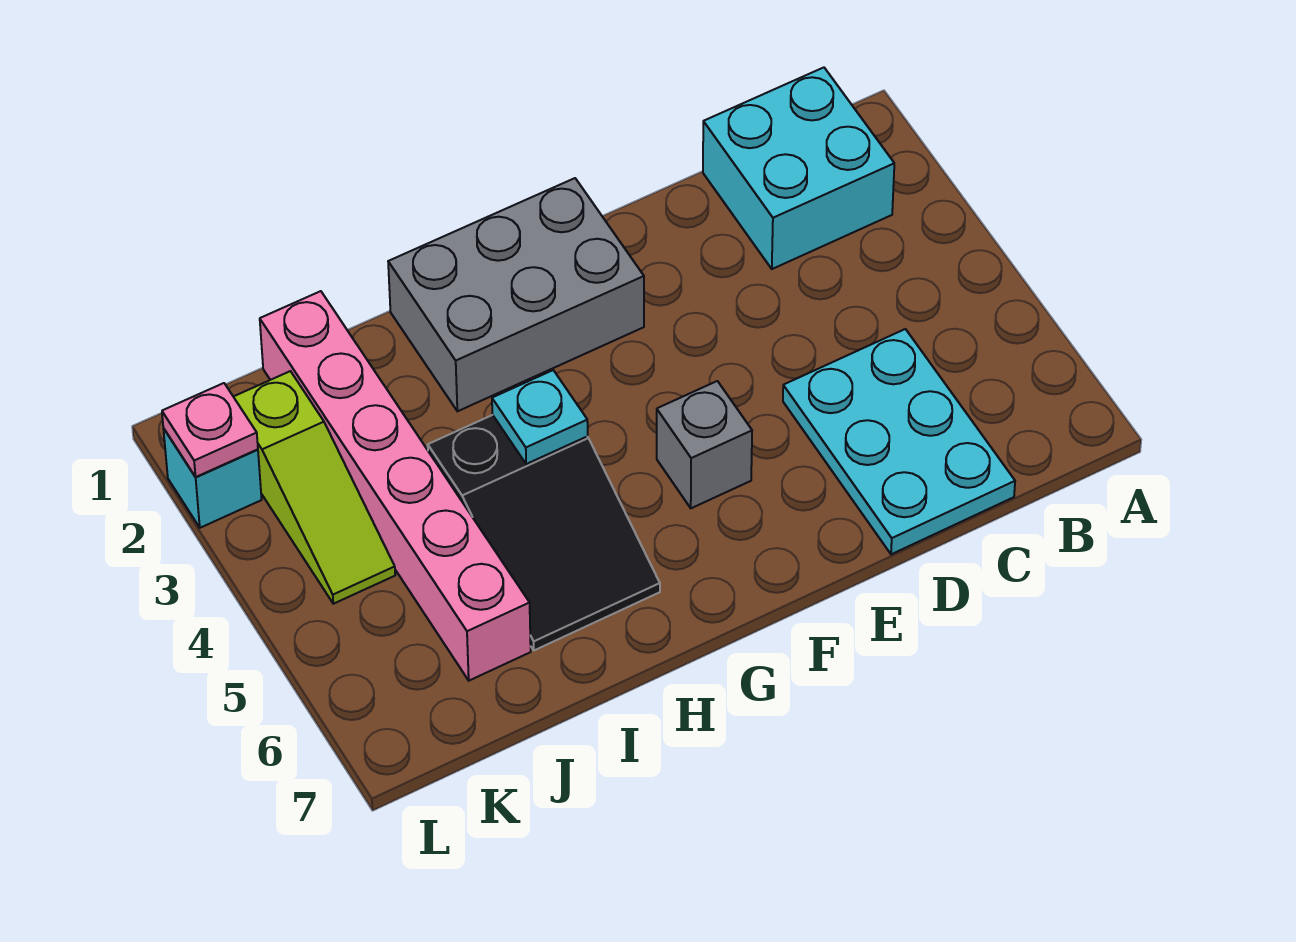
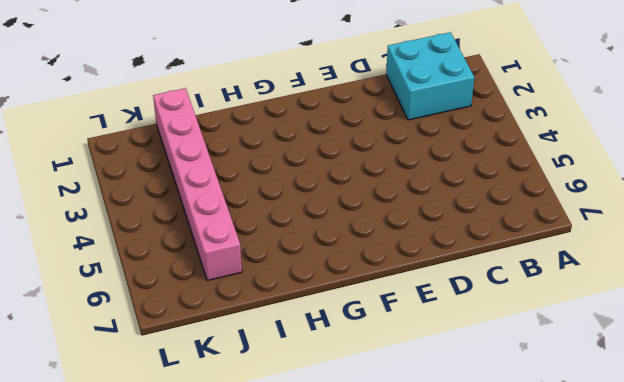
none -> cyan 2x3 plate [783,329,1015,554]
none -> grey 2x3 brick [388,178,644,411]

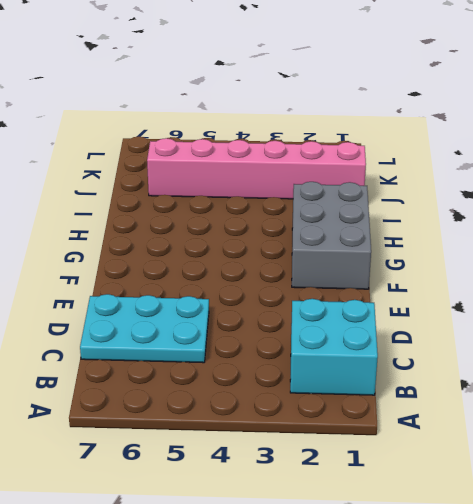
none -> grey 1x1 brick [657,381,752,508]
none -> black 2x3 slope [428,415,660,650]

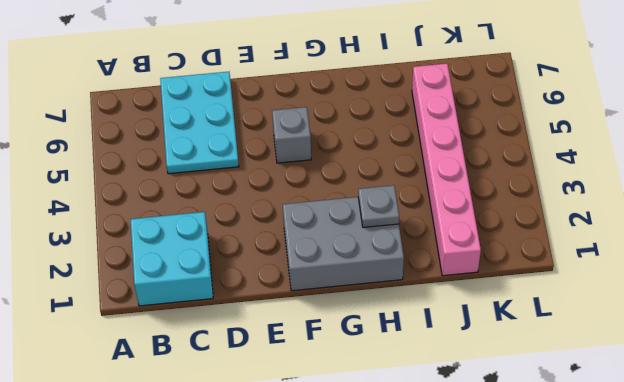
grey 1x1 plate [358,185,399,227] -> none
none -> black 2x3 slope [428,415,660,650]
none -> lime 1x3 slope [234,371,395,604]

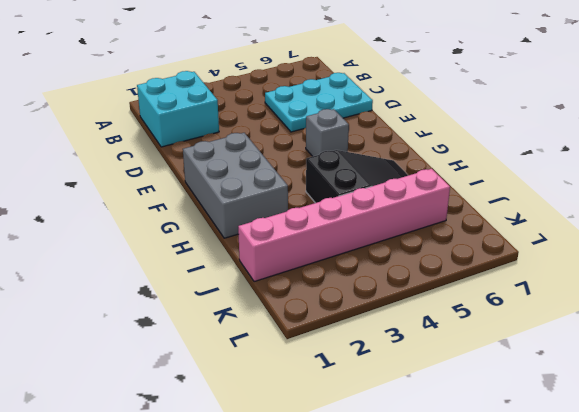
none -> lime 1x3 slope [234,371,395,604]
none -> cyan 1x1 brick [163,428,262,528]

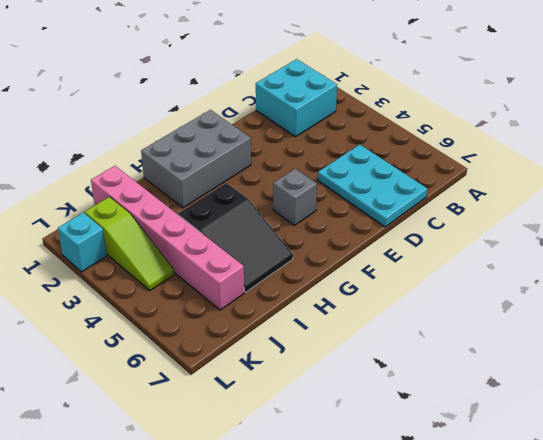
none -> cyan 1x1 plate [492,370,588,464]
none -> pink 1x1 plate [162,383,258,477]

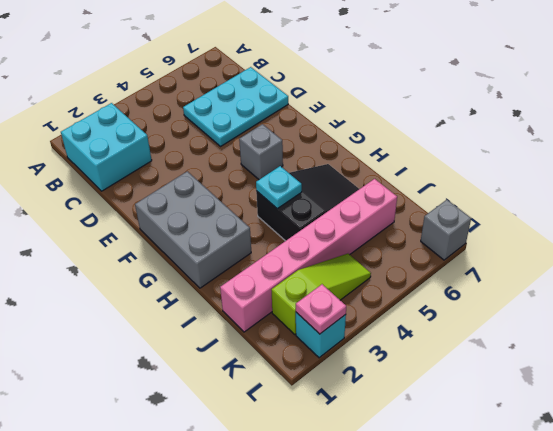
grey 1x1 brick [421,200,471,260] -> none

